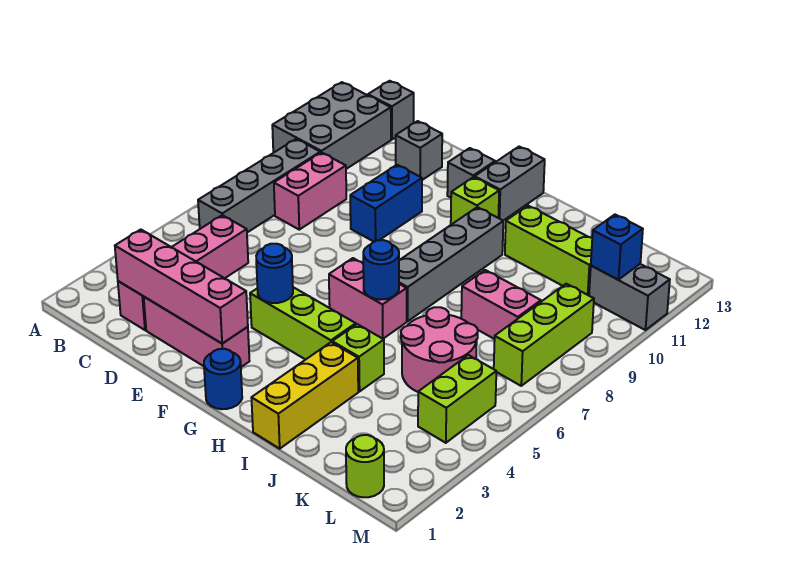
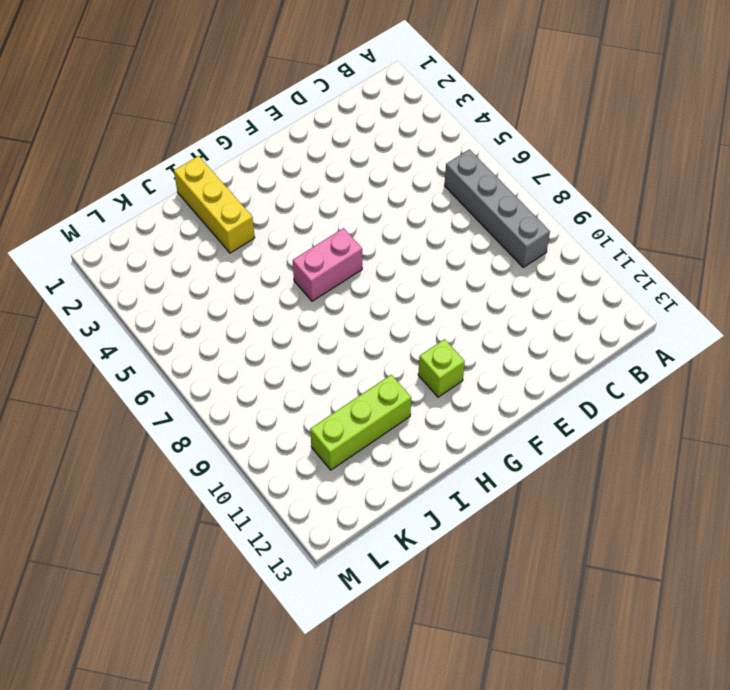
none -> grey 2x3 brick [272,82,391,169]
none -> grey 1x1 brick [368,81,414,139]
none -> pink 1x4 brick [118,215,248,330]

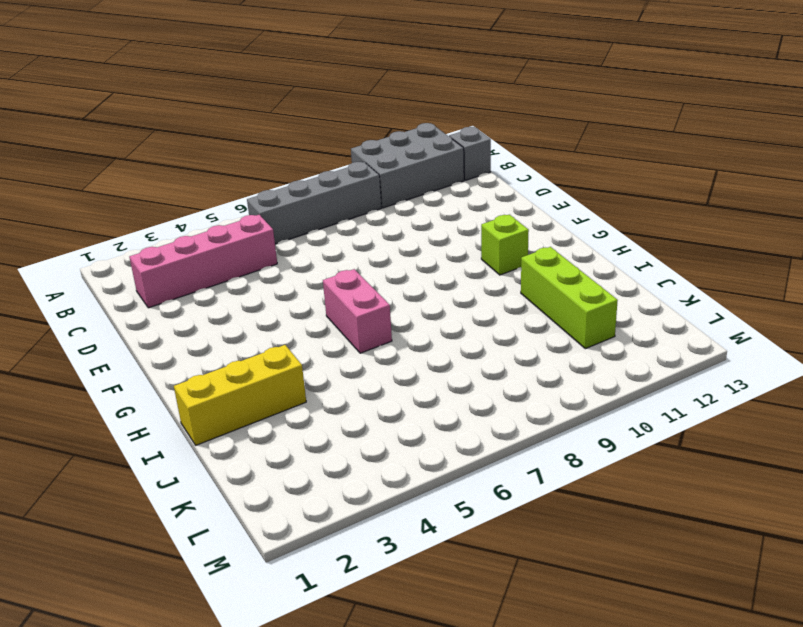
none -> pink 1x2 brick [274,152,346,230]
none -> pink 1x3 brick [144,297,249,367]
none -> grey 1x1 brick [396,121,442,180]

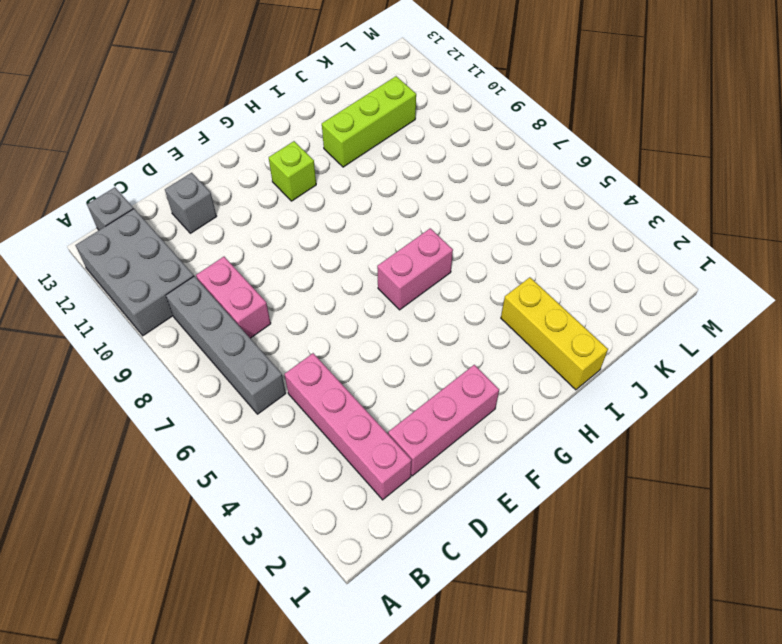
none -> blue 1x2 brick [350,165,422,242]
none -> lime 1x3 brick [250,287,356,360]
none -> grey 1x1 brick [447,148,495,198]

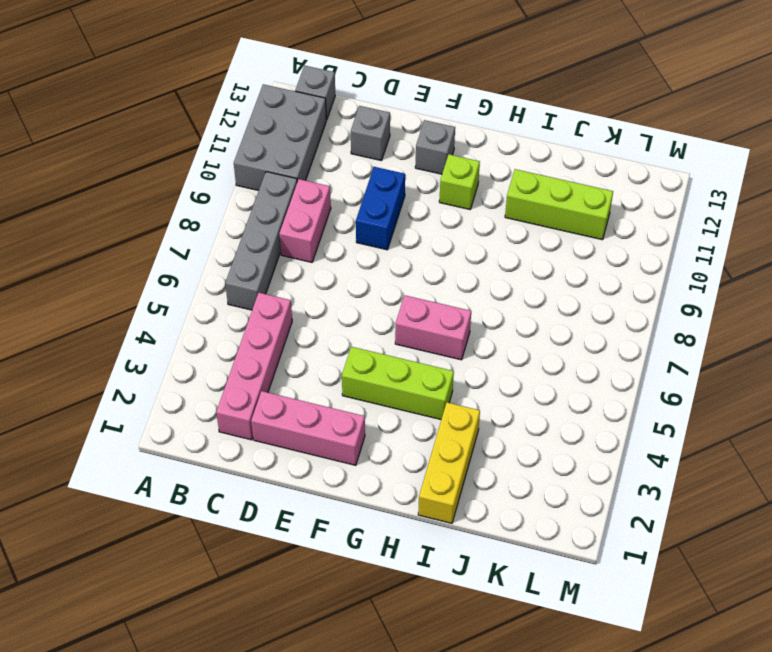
none -> blue 1x1 round brick [204,349,242,409]
none -> grey 1x2 brick [475,147,545,221]
none -> grey 1x4 brick [399,207,503,321]

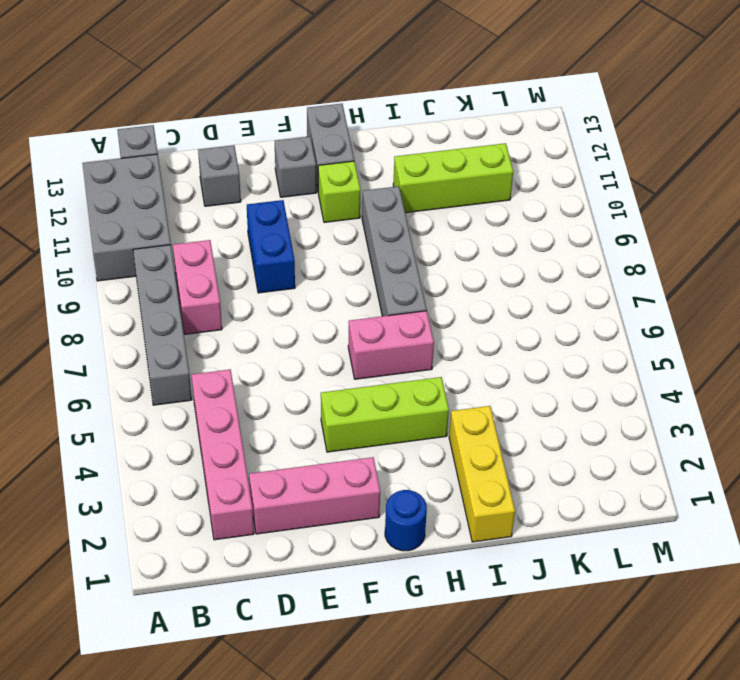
none -> lime 1x1 brick [332,324,384,392]
none -> pink 2x2 round brick [401,307,478,392]
none -> pink 1x2 brick [461,270,541,339]

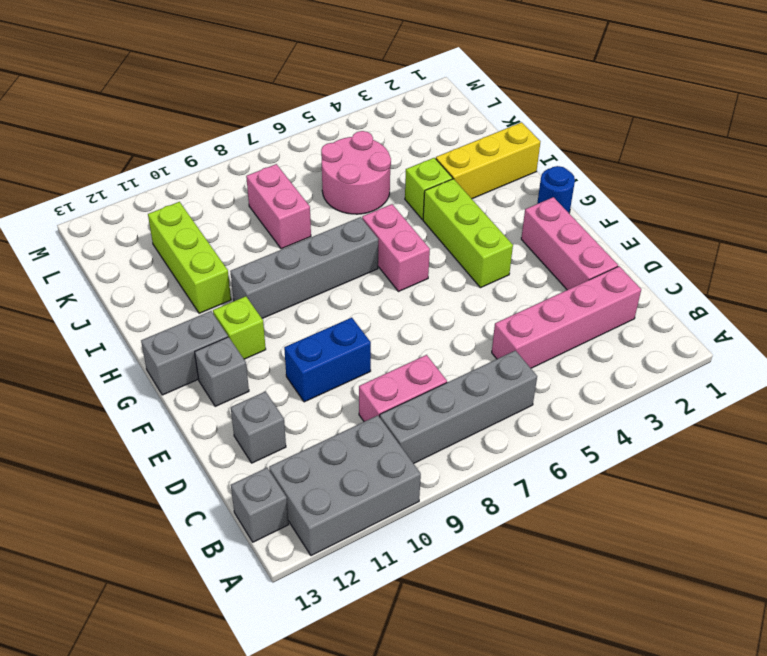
none -> lime 1x1 round brick [346,435,384,497]
none -> lime 1x2 brick [418,355,496,443]
none -> lime 1x3 brick [494,284,594,386]

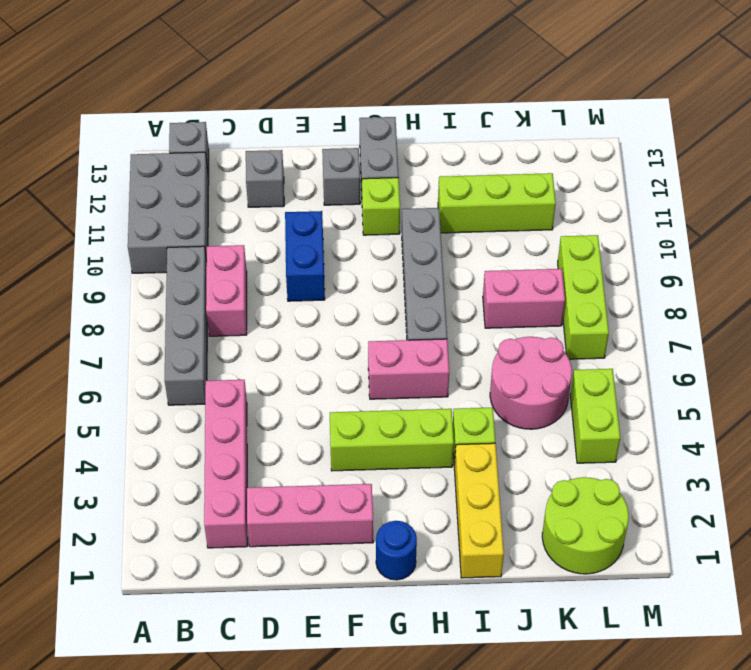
lime 2x2 round brick [542,477,629,574] -> lime 1x1 round brick [346,435,384,497]
none -> grey 1x2 brick [589,264,670,330]
none -> pink 1x4 brick [115,230,248,343]
none -> blue 1x1 round brick [256,244,293,303]

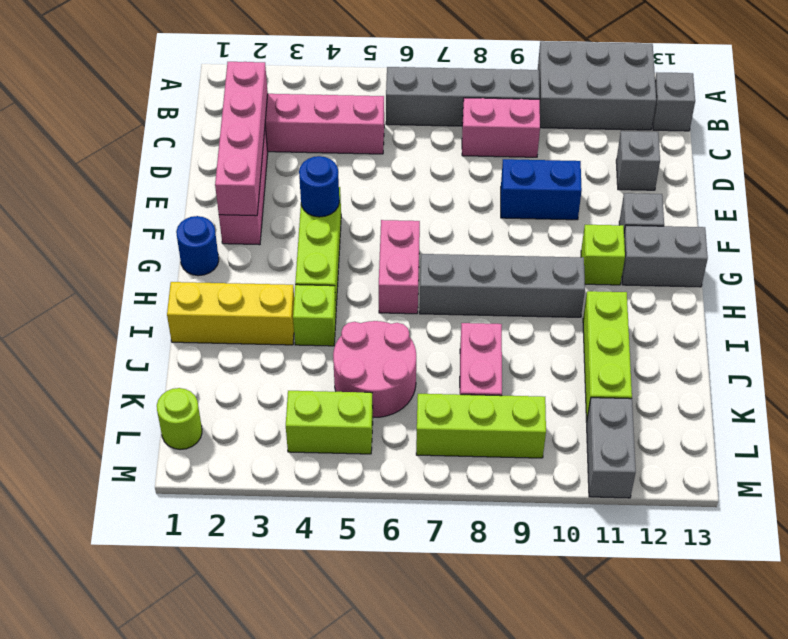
none -> blue 1x1 round brick [363,240,399,300]
none -> blue 1x1 brick [591,215,643,280]

